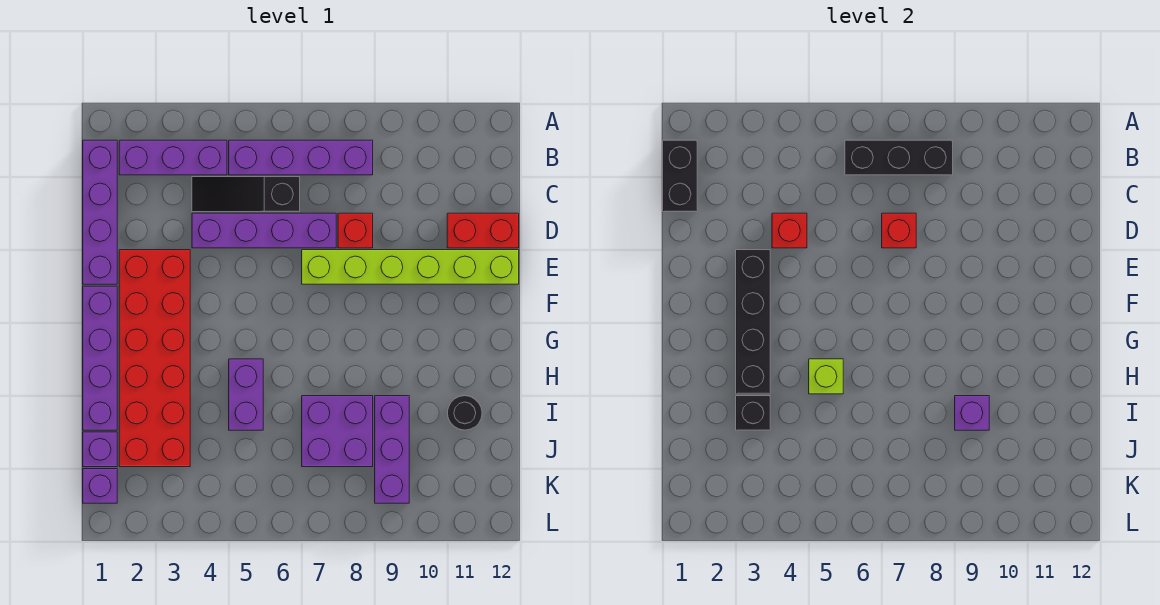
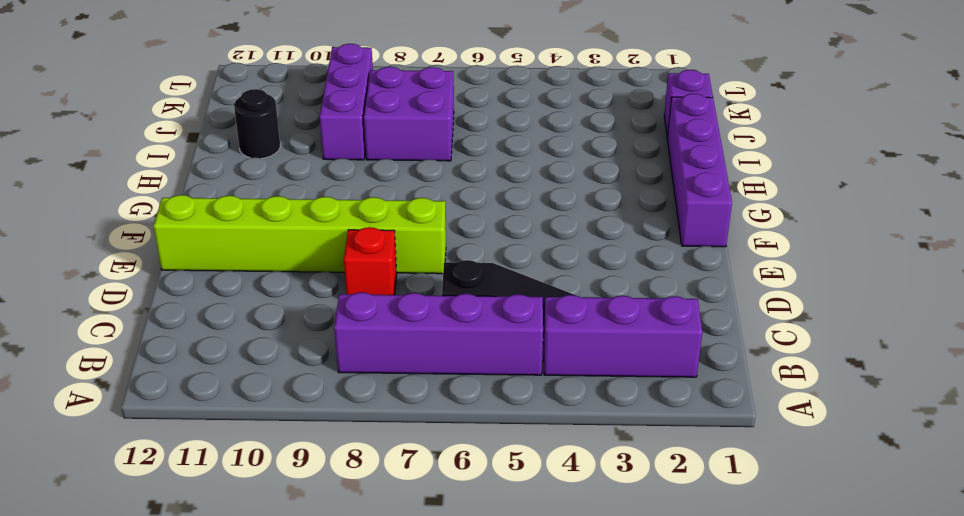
none -> purple 1x4 brick [83,140,117,284]
none -> purple 1x4 brick [192,213,336,248]
none -> red 1x2 brick [447,213,519,248]

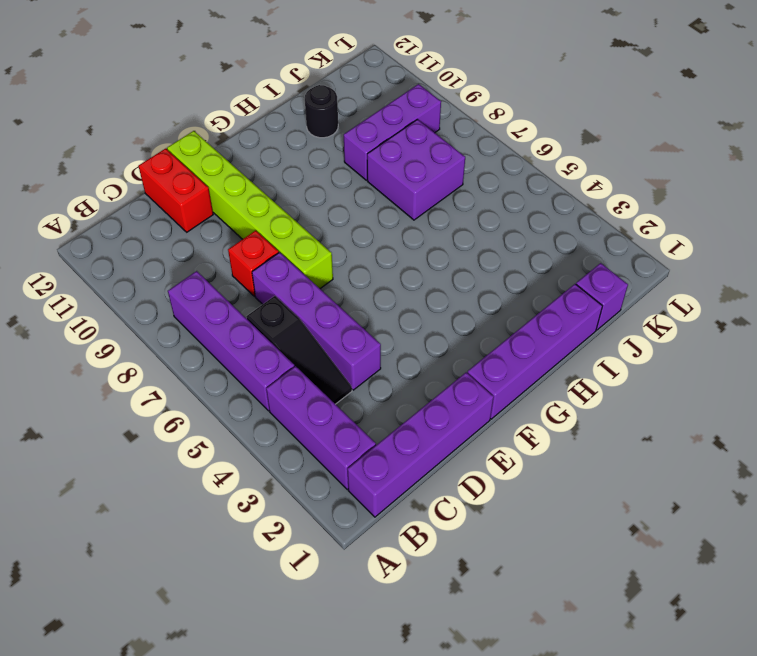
none -> red 2x6 brick [119,250,190,467]
none -> purple 1x2 brick [229,359,263,430]
none -> purple 1x1 brick [83,469,117,503]

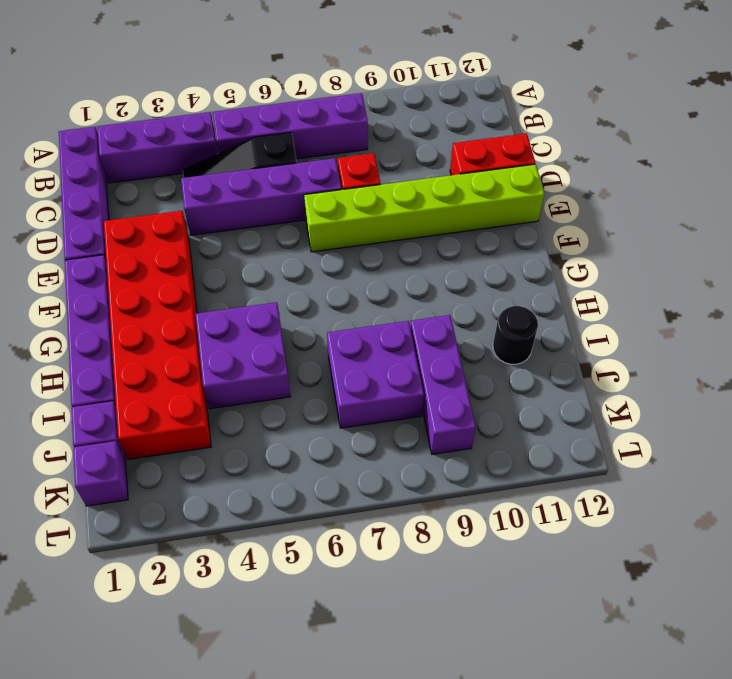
purple 2x2 brick [196,302,291,409] -> purple 1x2 brick [229,359,263,430]
none -> black 1x2 brick [663,140,697,212]
none -> black 1x3 brick [845,140,953,175]
none -> red 1x1 brick [772,213,807,248]

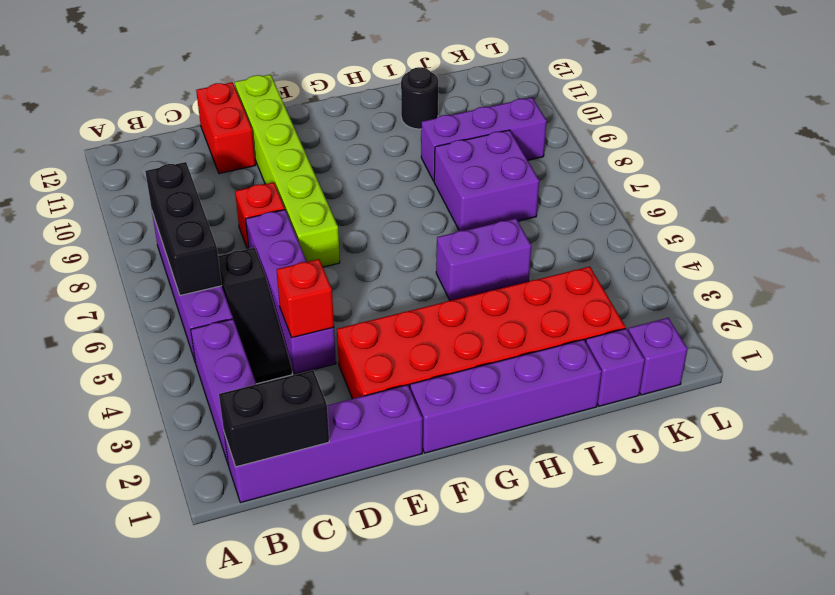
none -> red 1x1 brick [882,213,916,248]
none -> black 1x4 brick [736,250,770,394]
none -> lime 1x1 brick [809,359,843,394]

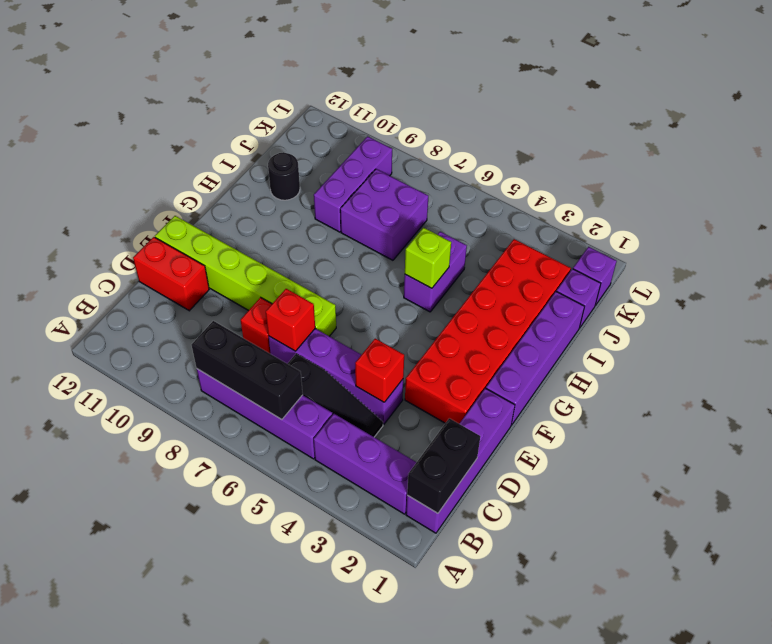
none -> black 1x4 brick [736,250,770,394]
none -> black 1x1 brick [736,396,770,430]
none -> purple 1x1 brick [955,396,989,430]

